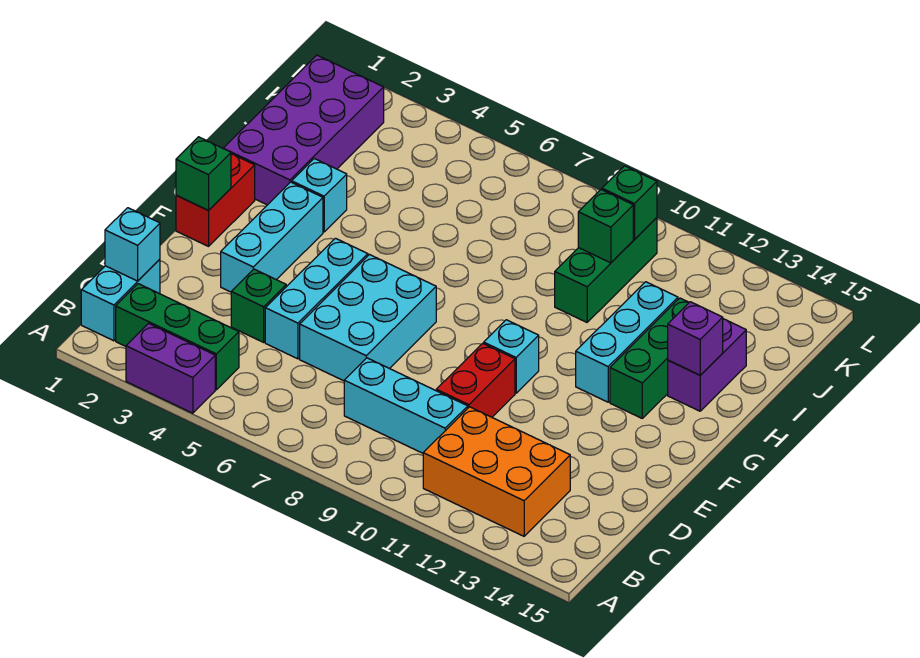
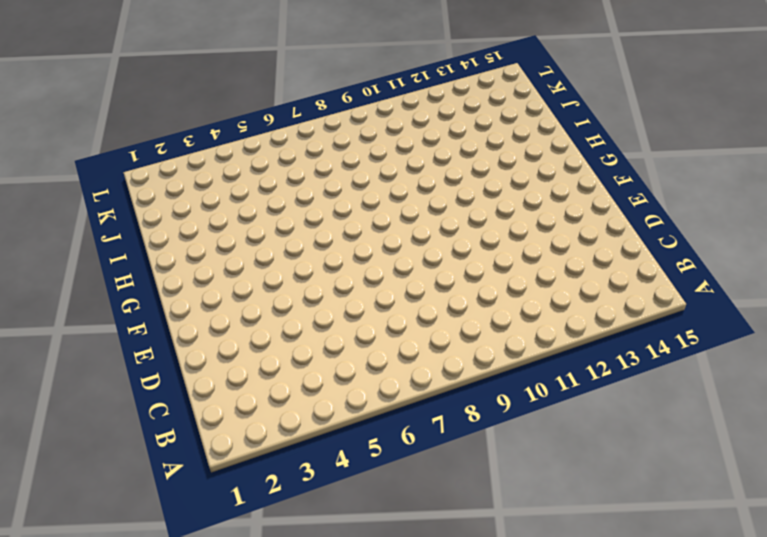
none -> purple 1x2 brick [126,323,215,413]
none -> cyan 1x2 brick [81,259,160,341]
none -> green 1x3 brick [116,284,239,390]

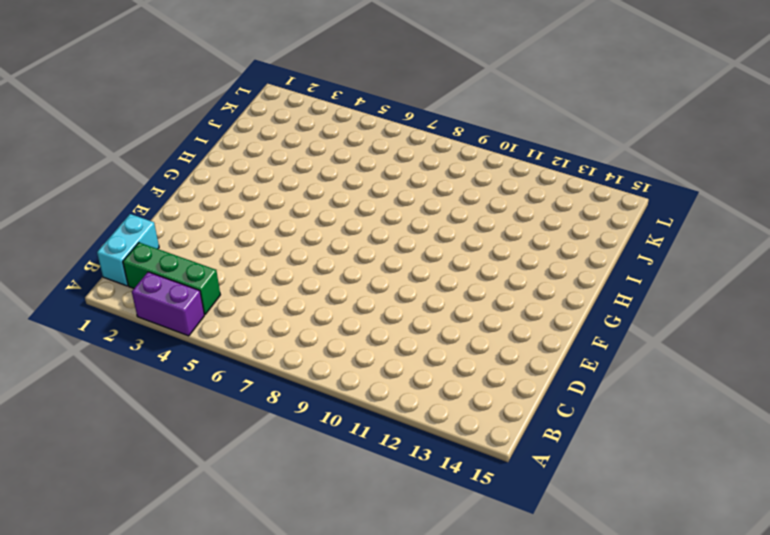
none -> orange 2x3 brick [423,407,570,536]
none -> cyan 1x3 brick [344,358,468,453]
none -> green 1x1 brick [231,269,286,342]

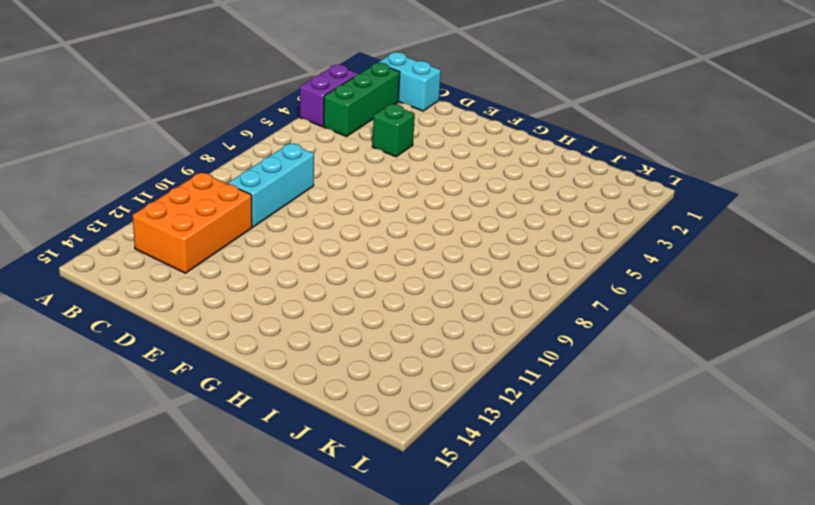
none -> cyan 1x3 brick [265,238,368,359]
none -> cyan 2x3 brick [300,255,436,381]
none -> red 1x2 brick [436,343,515,417]

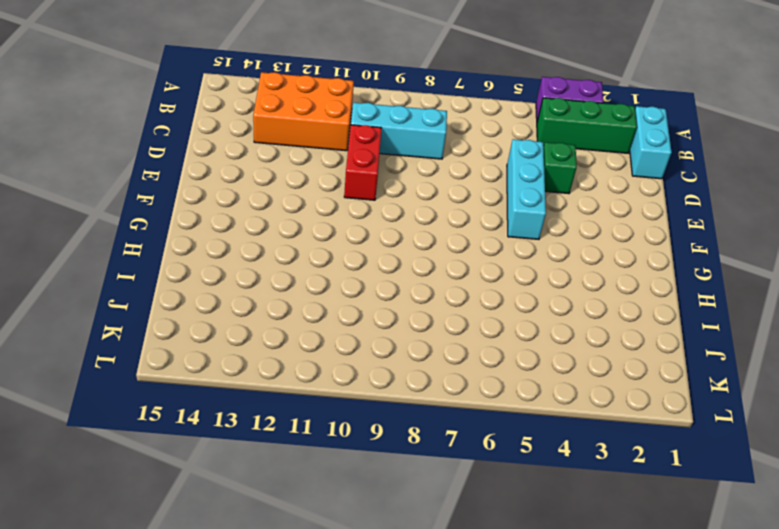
none -> cyan 2x3 brick [300,255,436,381]
none -> cyan 1x3 brick [221,182,323,292]
none -> red 1x2 brick [176,154,255,246]

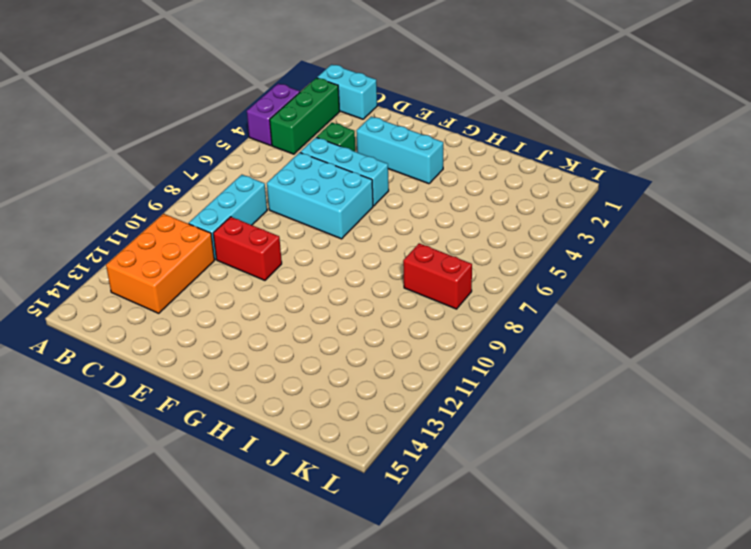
red 1x2 brick [403,243,472,309] -> red 1x2 brick moved to [176,154,255,246]
none -> cyan 1x1 brick [484,320,539,393]
none -> cyan 1x3 brick [576,282,678,402]
none -> green 1x3 brick [610,298,689,418]

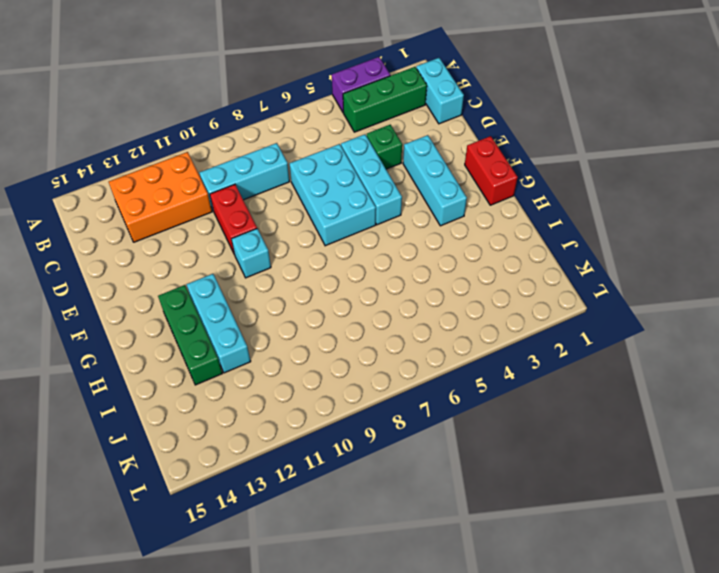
none -> purple 2x4 brick [223,55,384,205]
none -> cyan 1x1 brick [292,159,347,232]
none -> purple 1x2 brick [668,319,746,411]

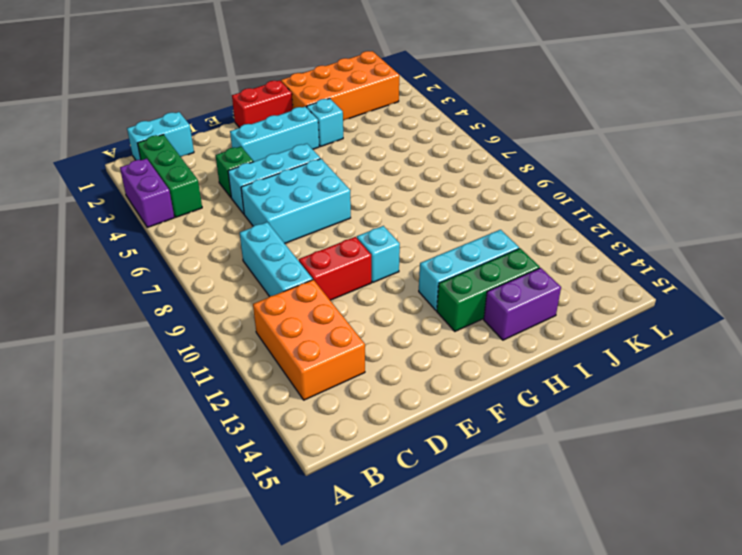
orange 2x4 brick [281,51,399,120] -> purple 2x4 brick [223,55,384,205]
none -> green 1x3 brick [555,218,657,322]
none -> cyan 1x1 brick [105,208,160,281]
none -> green 1x1 brick [176,137,231,210]

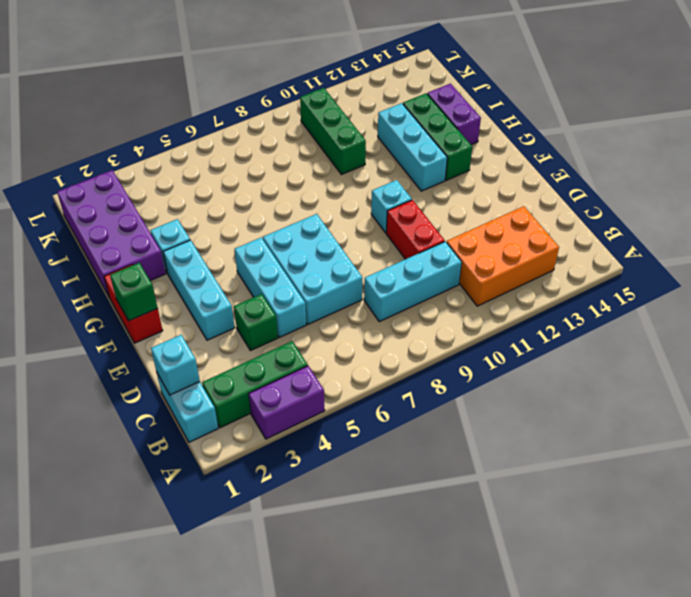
none -> purple 1x1 brick [668,302,723,375]
none -> green 1x1 brick [578,190,633,263]
none -> green 1x1 brick [602,166,657,239]

